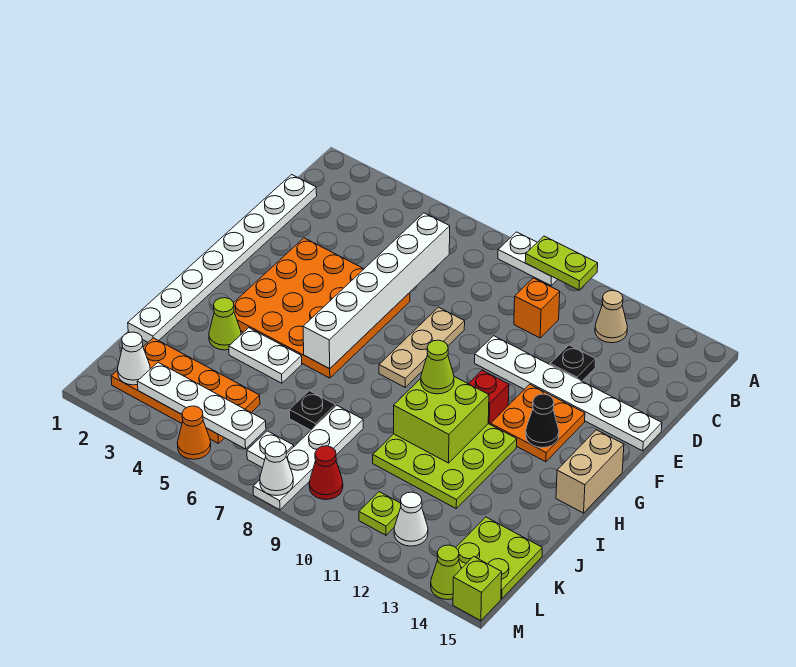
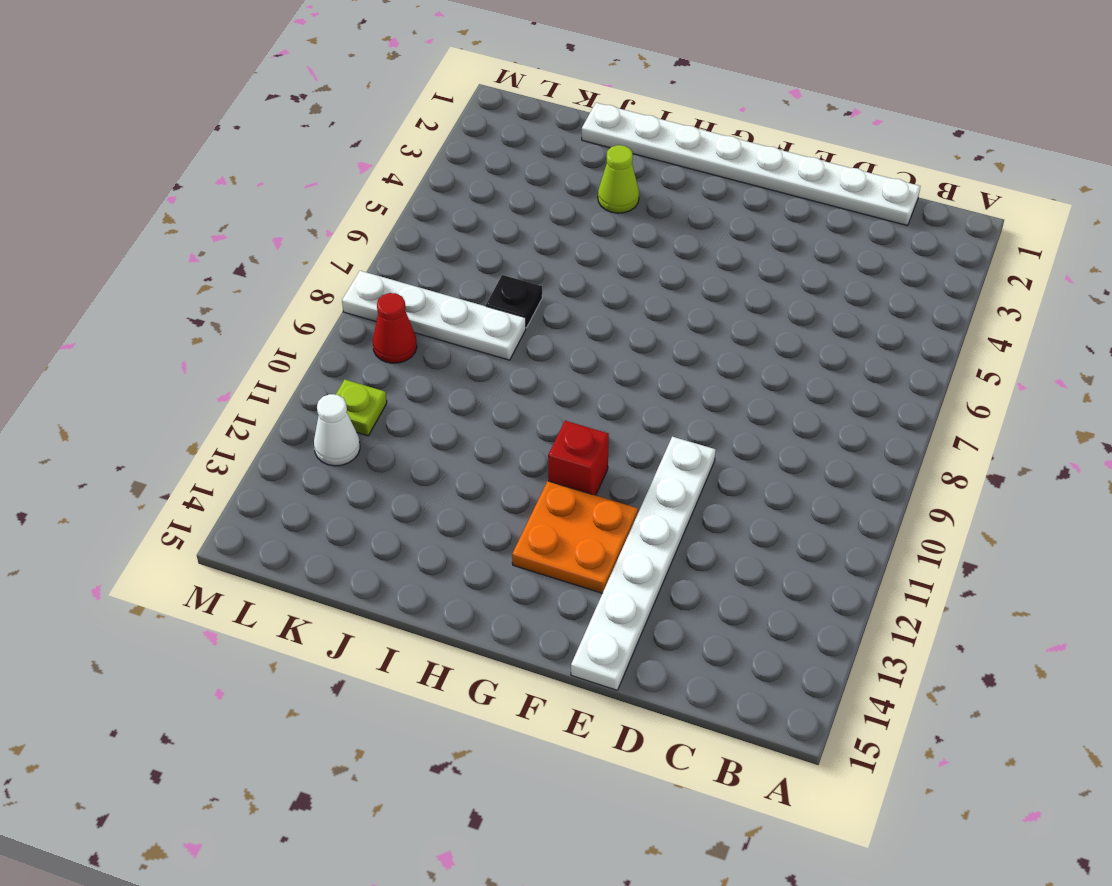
none -> white 1x2 plate [498,232,558,285]
none -> tan 1x1 cone [595,291,627,343]
none -> orange 1x1 brick [514,278,560,338]
none -> black 1x1 plate [550,345,596,381]

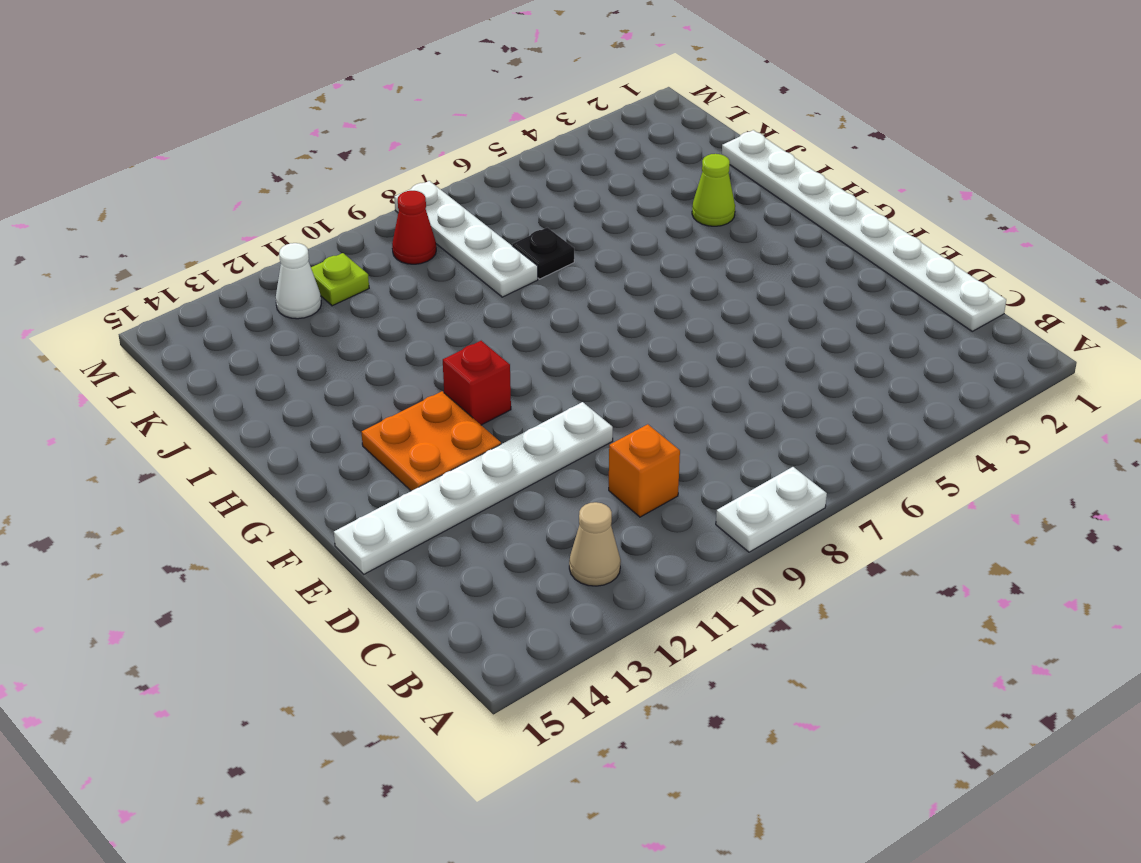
none -> black 1x1 plate [550,345,596,381]
none -> orange 4x4 plate [234,238,410,378]
none -> tan 1x3 plate [379,307,465,387]
none -> tan 1x2 brick [556,430,624,513]

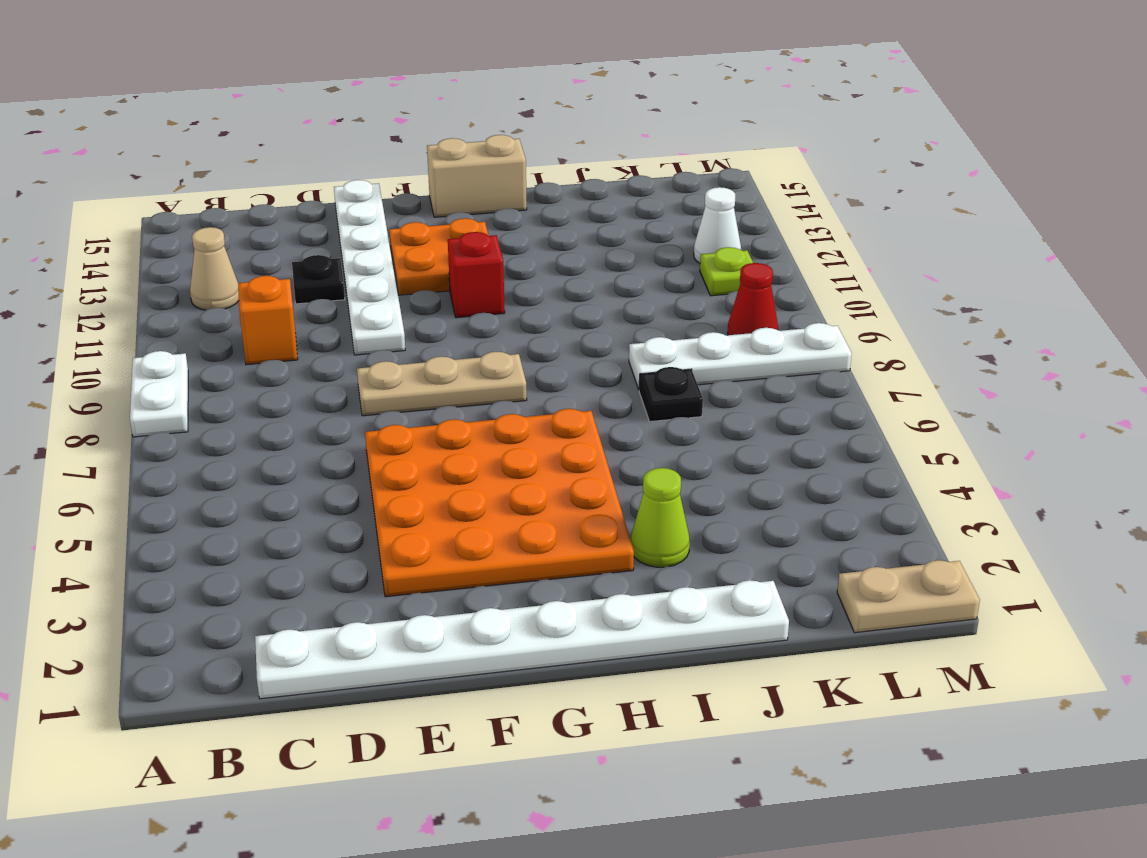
tan 1x2 plate [837,560,980,633] -> none
none -> lime 3x3 plate [373,424,517,508]
none -> white 1x2 plate [229,328,302,383]
none -> orange 2x4 plate [111,338,260,443]
none -> lime 2x2 plate [456,517,542,599]

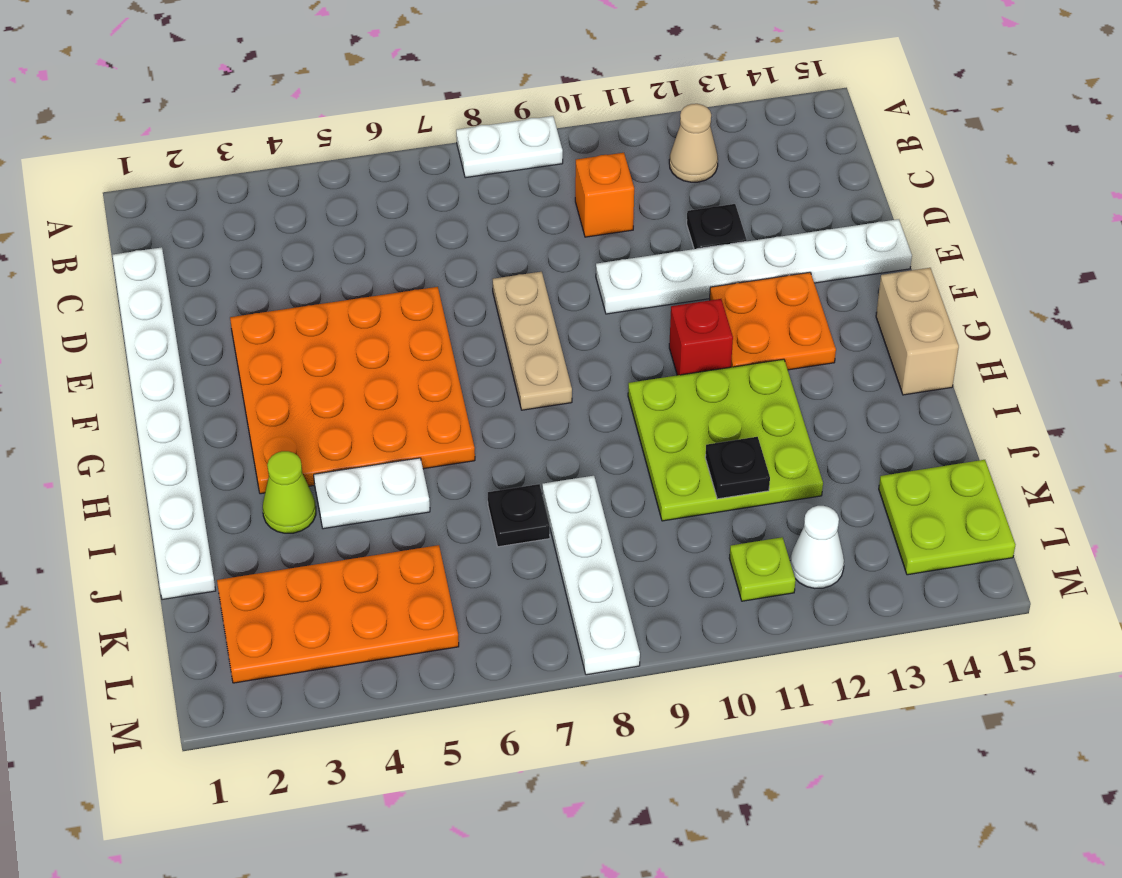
black 1x1 plate [705,437,770,499] -> none
none -> white 1x1 plate [247,431,294,468]
none -> red 1x1 cone [309,446,343,500]
none -> orange 1x1 cone [177,406,211,459]
none -> lime 1x1 cone [431,545,461,600]

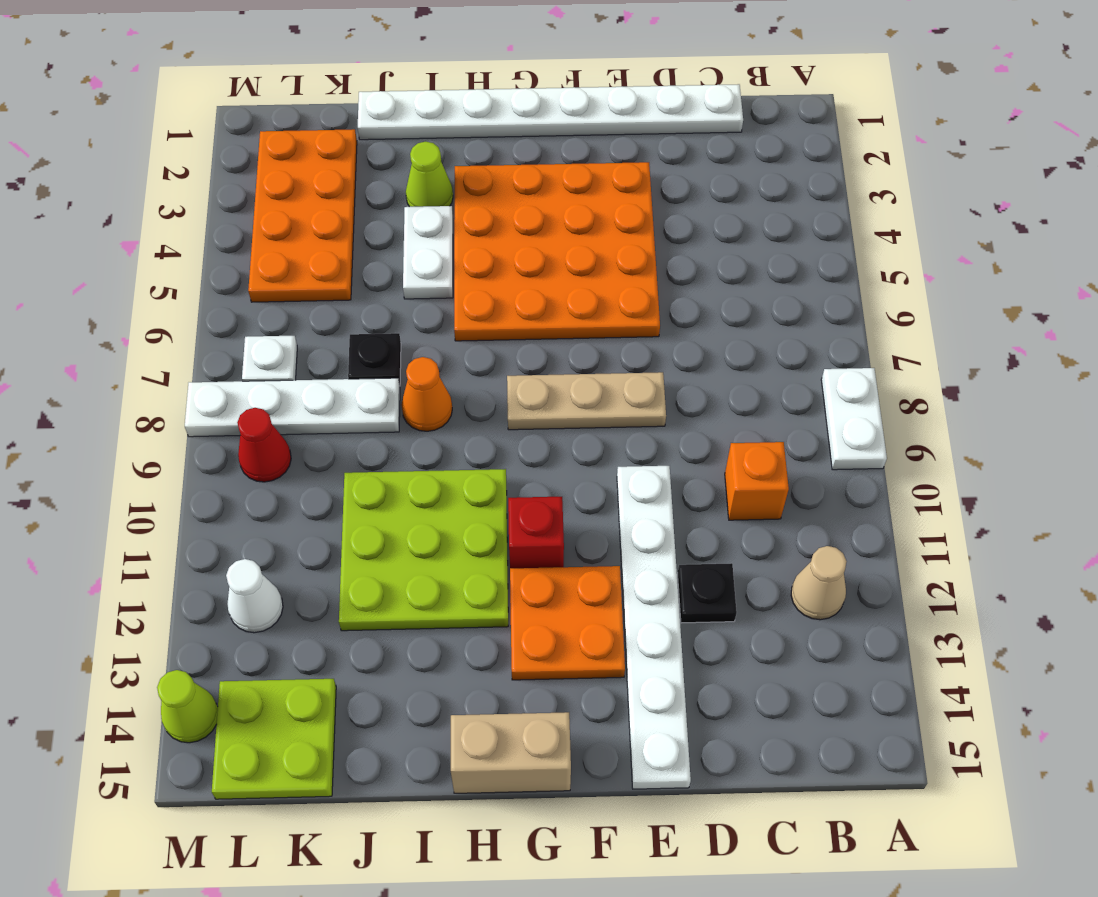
orange 1x1 cone [401,357,452,431] -> orange 1x1 cone moved to [177,406,211,459]
none -> lime 1x1 plate [359,492,401,535]
none -> lime 1x1 brick [453,556,502,621]
none -> lime 1x2 plate [525,236,598,290]
none -> white 1x6 brick [303,213,450,369]

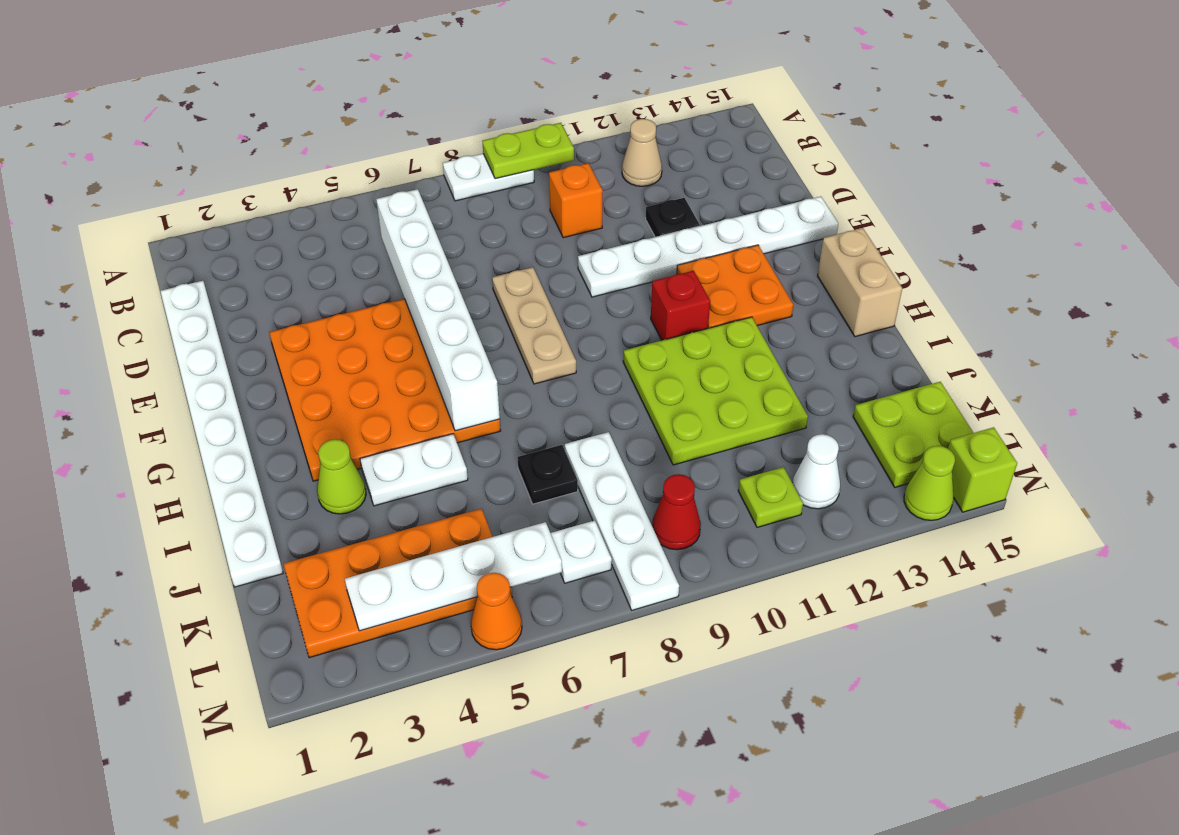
none -> black 1x1 cone [526,394,559,448]
none -> lime 2x2 brick [394,377,489,463]
none -> white 1x1 cone [118,332,150,385]
none -> white 1x1 cone [260,442,293,496]

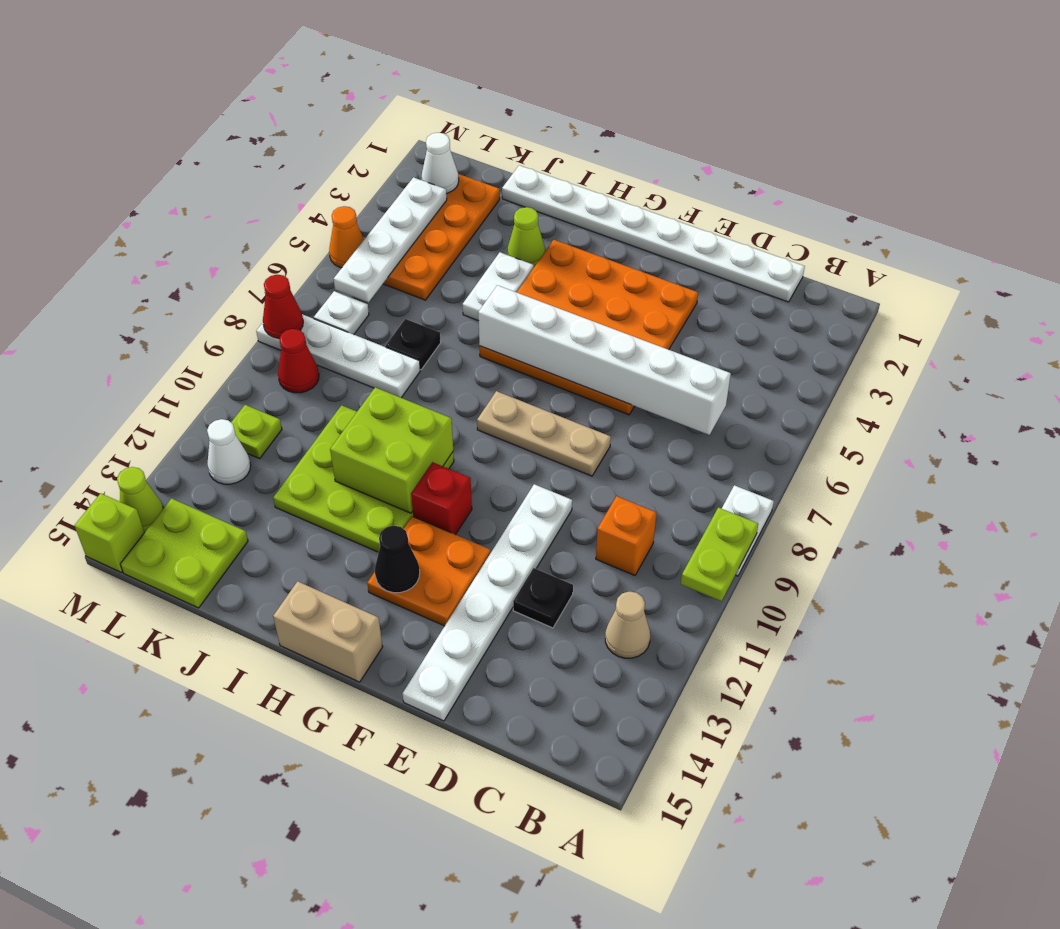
red 1x1 cone [263,275,303,339] -> white 1x1 cone [260,442,293,496]
none -> lime 1x1 cone [421,340,454,394]

